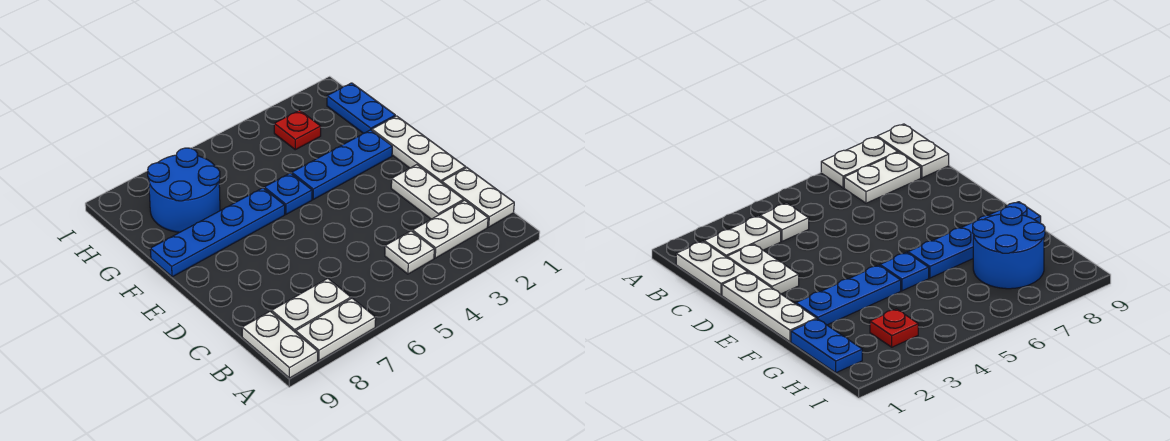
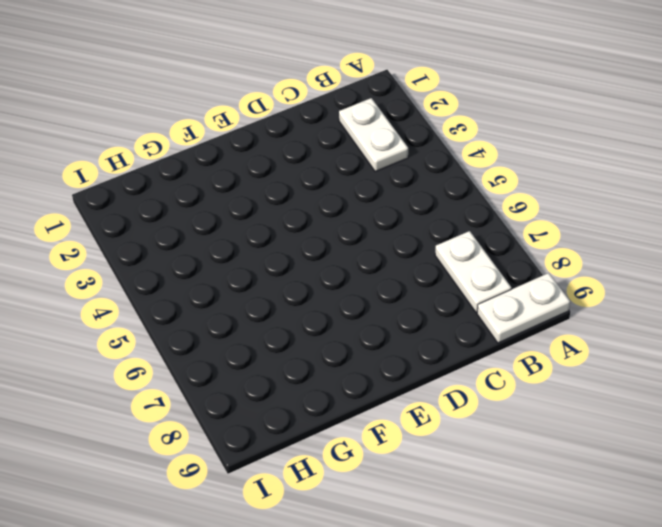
none -> white 1x2 plate [296,298,376,361]
none -> white 1x2 plate [442,168,514,227]
none -> white 1x1 plate [385,231,434,274]

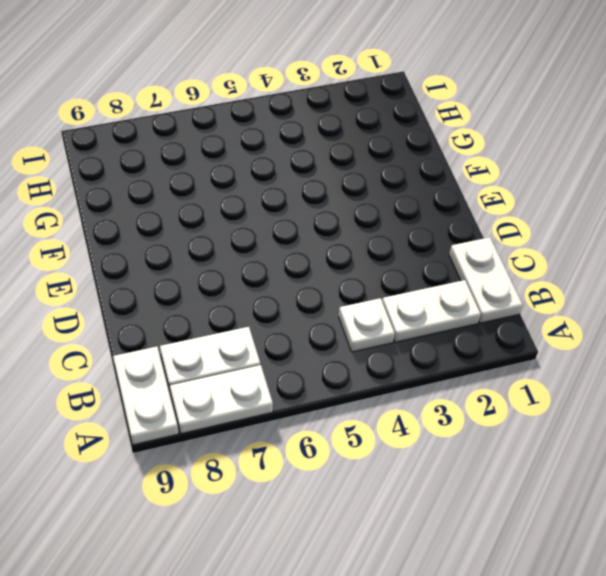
none -> white 1x2 plate [391,165,464,219]
none -> white 1x3 plate [372,116,466,183]
none -> blue 1x3 plate [292,130,392,199]

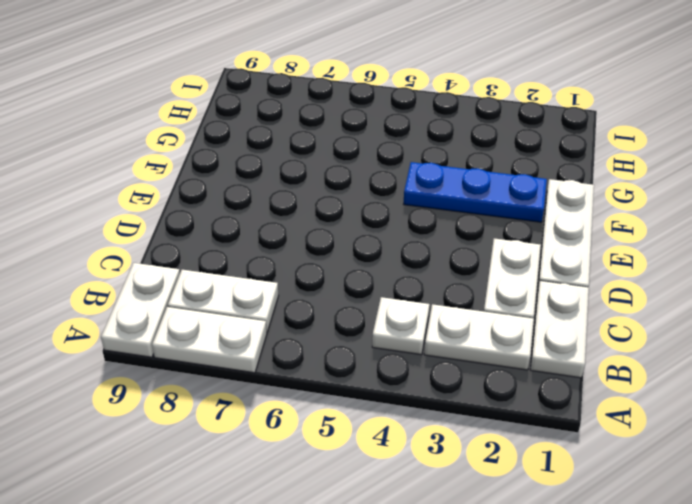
none -> blue 1x1 plate [264,173,312,214]
none -> blue 1x4 plate [150,188,285,277]
none -> blue 1x2 plate [327,83,395,133]

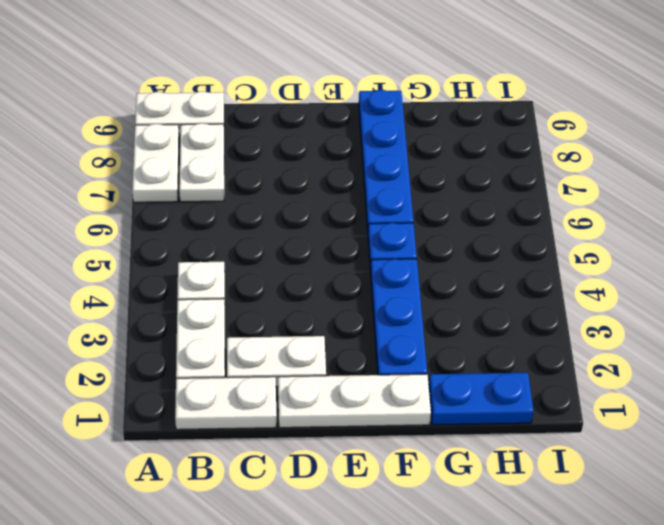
none -> blue 2x2 round brick [148,148,220,232]
none -> red 1x1 plate [274,110,321,150]

